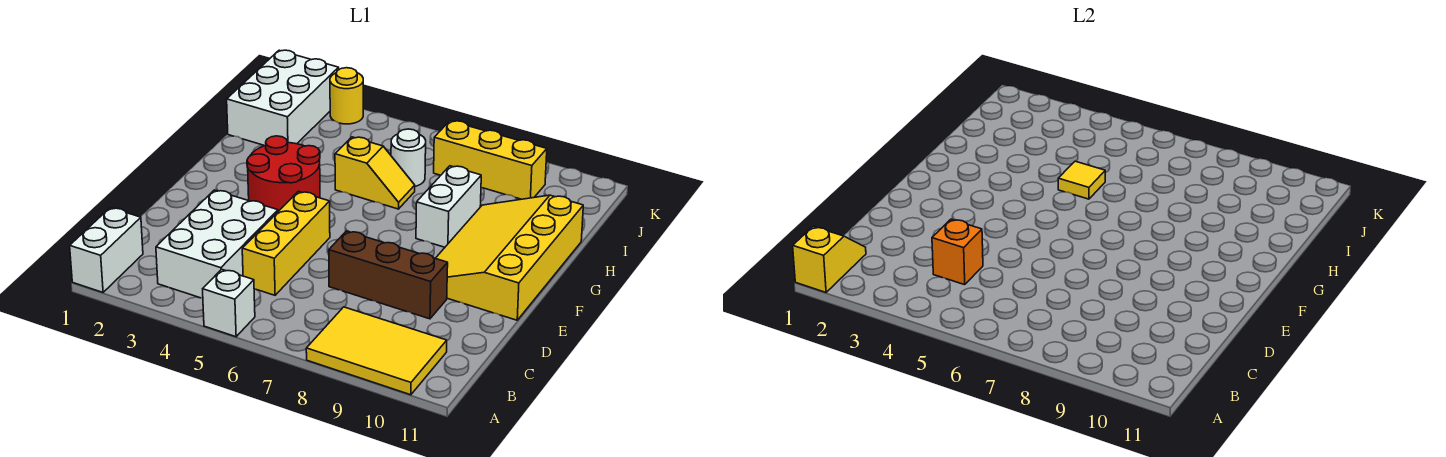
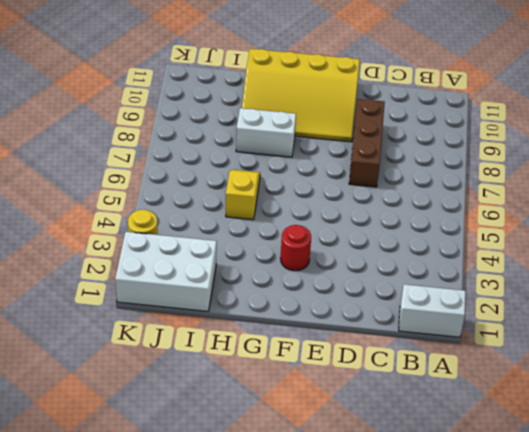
red 1x1 round brick [281,225,311,271] -> red 2x2 round brick [247,136,320,211]
none -> white 1x1 brick [203,269,255,337]
none -> yellow 2x3 tile [306,307,447,395]
none -> white 2x3 brick [156,190,278,299]

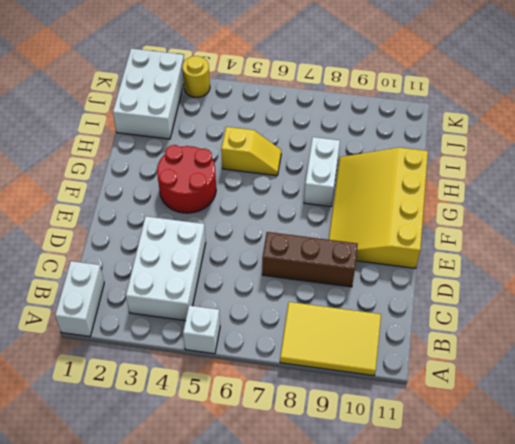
none -> yellow 1x3 brick [242,191,330,295]
none -> white 1x1 round brick [391,129,426,186]
none -> yellow 1x3 brick [434,121,547,199]

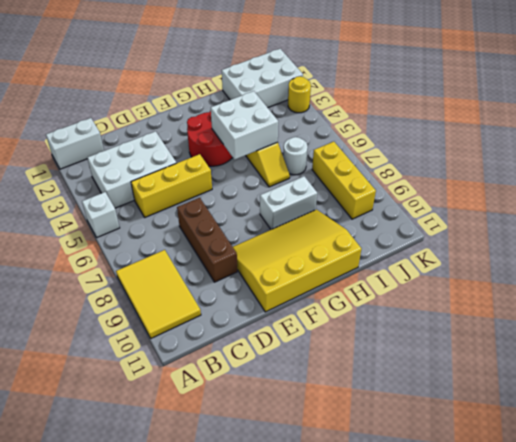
white 2x2 brick [211,91,278,159] -> yellow 1x1 tile [1058,161,1105,199]
none -> yellow 1x2 slope [793,226,866,292]
none -> orange 1x1 brick [932,219,983,285]

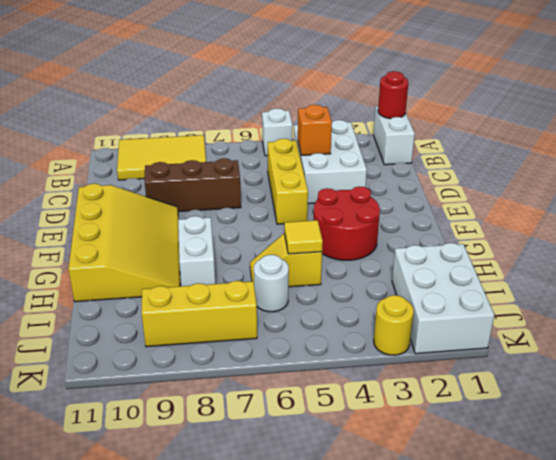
red 1x1 round brick [378,71,408,119] -> yellow 1x2 slope [793,226,866,292]

